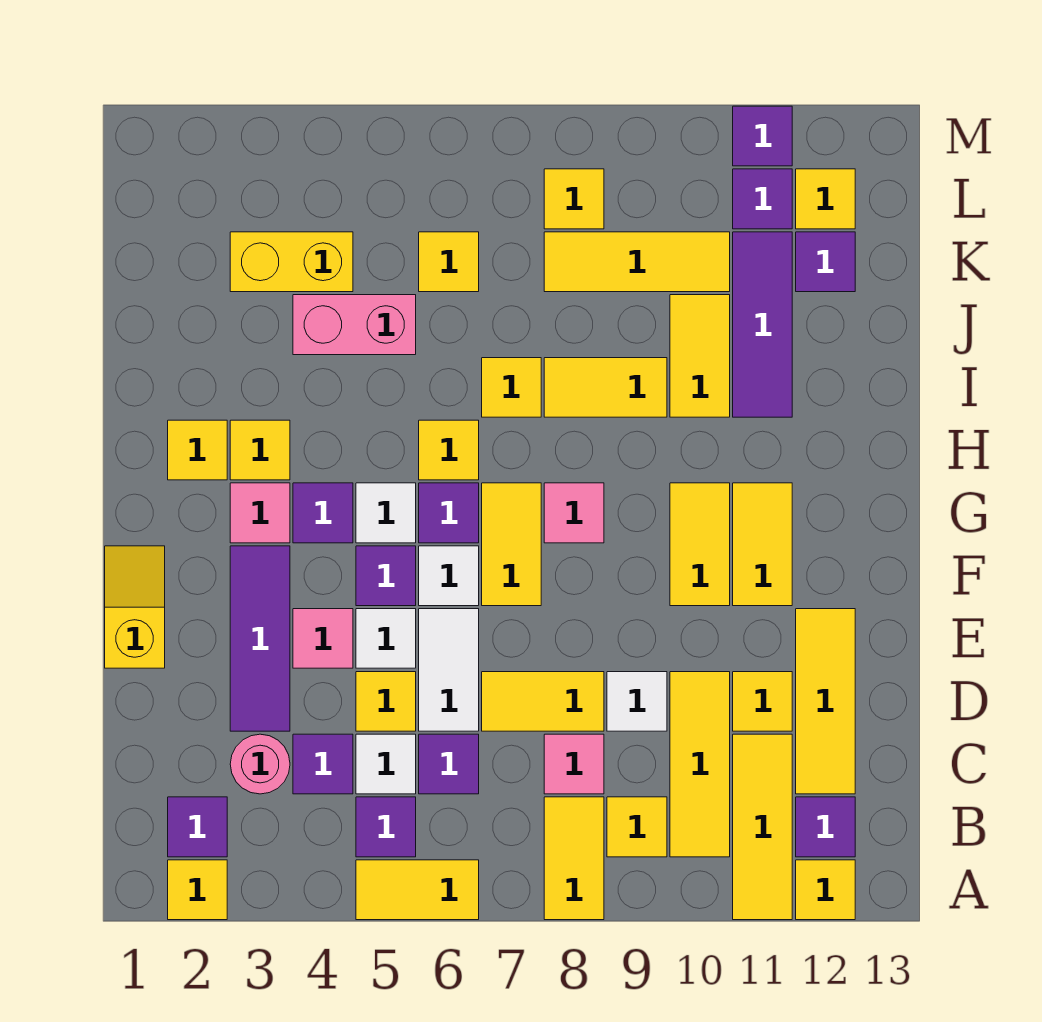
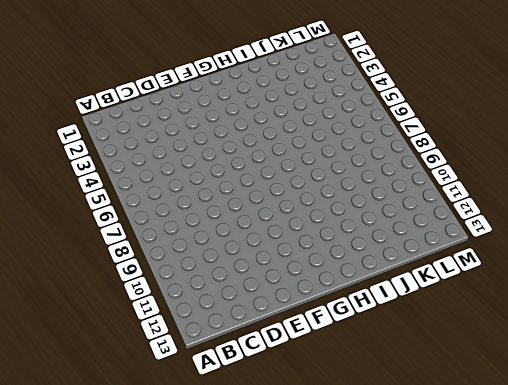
none -> yellow 1x1 tile [168,860,227,920]
none -> yellow 1x2 tile [356,860,479,920]
none -> yellow 1x2 tile [544,797,604,920]
none -> yellow 1x3 tile [733,734,792,920]

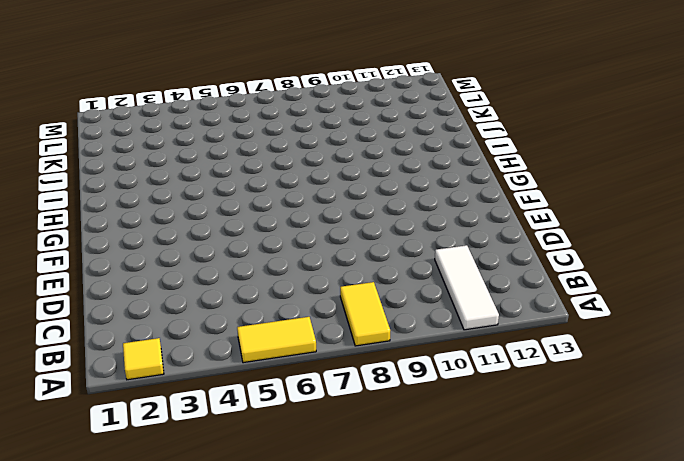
white 1x3 tile [435,245,499,330] -> yellow 1x3 tile [733,734,792,920]
none -> yellow 1x1 tile [796,860,855,920]
none -> purple 1x1 tile [168,797,227,857]
none -> purple 1x1 tile [356,797,416,857]
none -> yellow 1x1 tile [607,797,667,857]

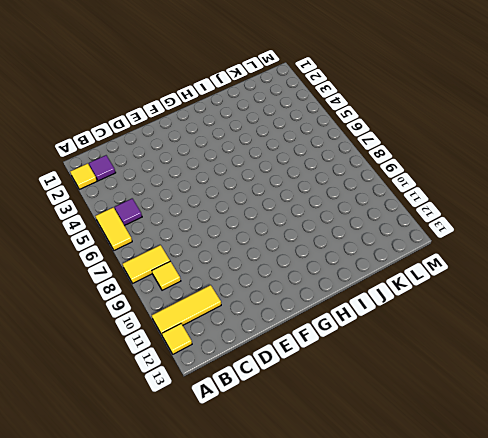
none -> yellow 1x3 tile [670,672,730,857]
none -> purple 1x1 tile [796,797,855,857]
none -> pink 1x1 round brick [230,734,290,794]
none -> purple 1x1 tile [293,734,353,794]

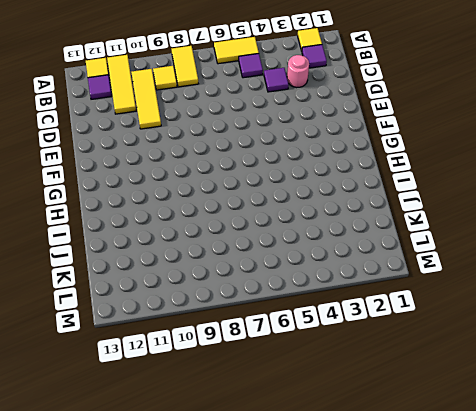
none -> white 1x1 tile [356,734,416,794]
none -> purple 1x1 tile [419,734,479,794]
none -> pink 1x1 tile [544,734,604,794]
none -> yellow 1x3 tile [796,609,855,794]

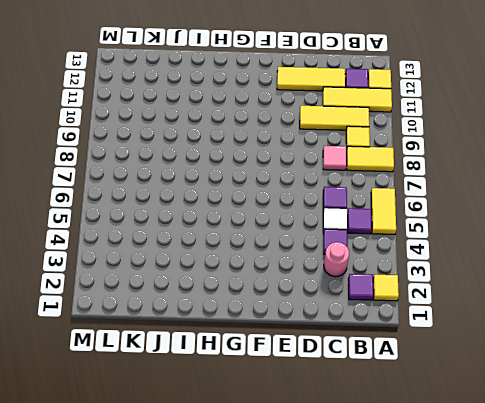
none -> purple 1x3 tile [230,546,290,731]
none -> yellow 1x1 tile [356,672,416,731]
none -> white 1x2 tile [419,609,479,731]
none -> yellow 1x2 tile [482,672,604,731]

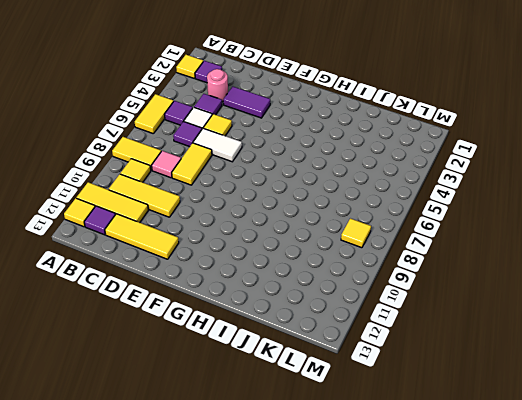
purple 1x2 tile [223,86,270,118] -> purple 1x3 tile [230,546,290,731]
none -> white 1x1 tile [607,672,667,731]
none -> yellow 1x1 tile [733,672,792,731]
none -> yellow 1x2 slope [105,546,165,668]
none -> pink 1x1 tile [293,609,353,668]

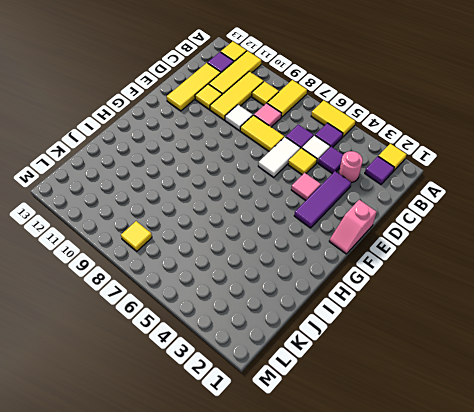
pink 1x2 slope [329,200,377,254] -> yellow 1x2 slope [105,546,165,668]
none -> white 1x1 tile [356,609,416,668]
none -> purple 1x1 tile [356,546,416,606]
none -> white 1x1 tile [419,546,479,606]
none -> yellow 1x2 tile [482,483,541,606]

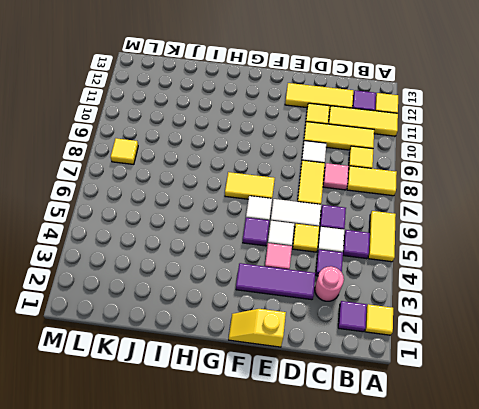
none -> yellow 1x2 tile [670,483,730,606]
none -> yellow 1x2 tile [733,483,792,606]
none -> pink 1x1 tile [230,483,290,543]
none -> purple 1x1 tile [293,483,353,543]

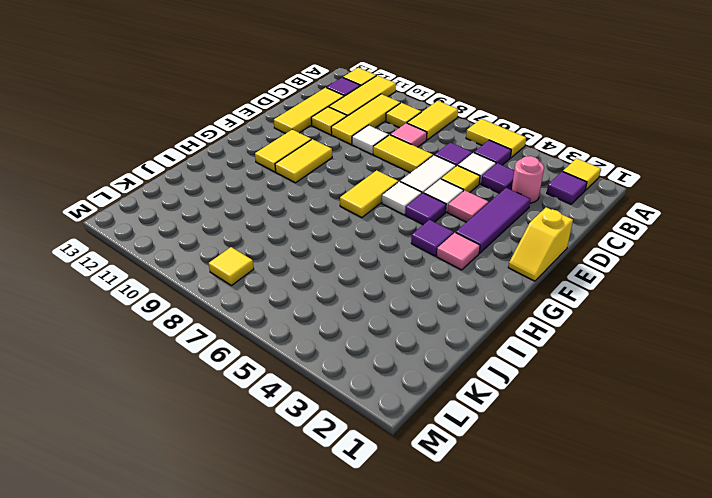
none -> white 1x1 tile [356,483,416,543]
none -> purple 1x1 tile [419,483,479,543]
none -> pink 1x1 tile [544,483,604,543]
none -> yellow 1x1 tile [168,420,227,480]

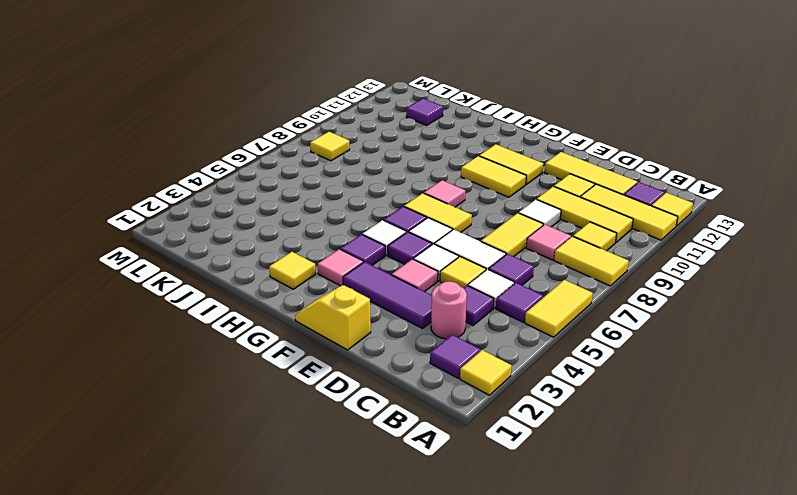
none -> yellow 1x1 tile [230,420,290,480]
none -> yellow 1x1 tile [419,420,479,480]
none -> yellow 1x1 tile [482,358,541,417]
none -> yellow 1x2 tile [544,358,667,417]

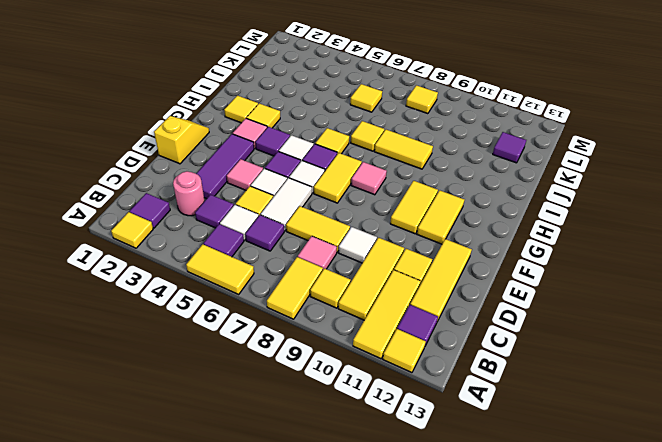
none -> yellow 1x2 tile [670,295,730,417]
none -> purple 1x3 tile [733,232,792,417]
none -> pink 1x2 brick [293,295,416,355]
none -> yellow 1x2 brick [230,232,353,292]

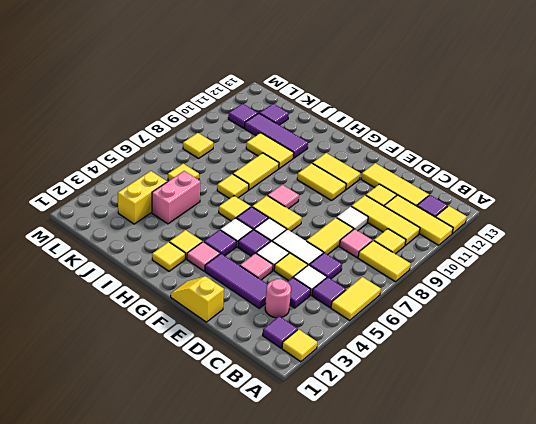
none -> yellow 1x3 tile [544,232,730,292]
none -> yellow 1x1 tile [796,169,855,229]
none -> purple 1x1 tile [733,106,792,166]

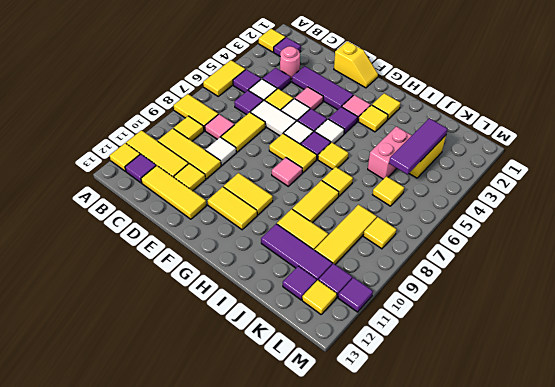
purple 1x3 tile [389,118,448,175] -> none

